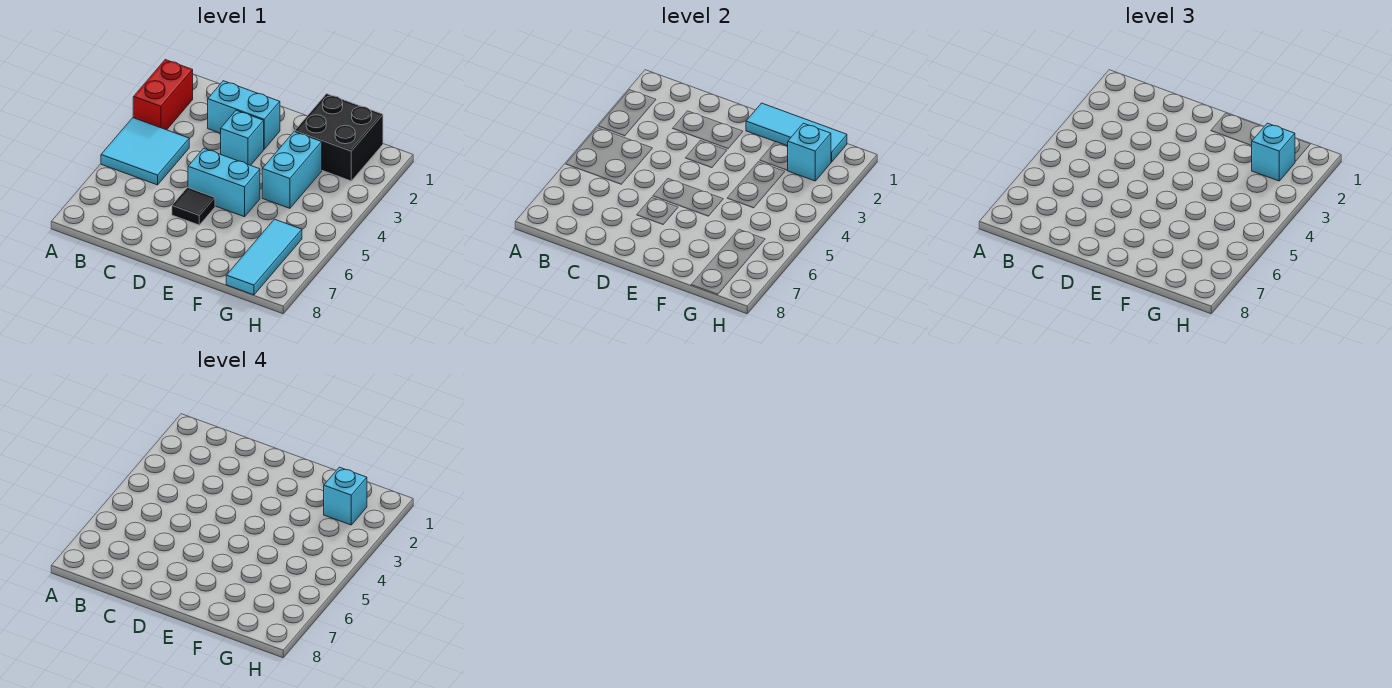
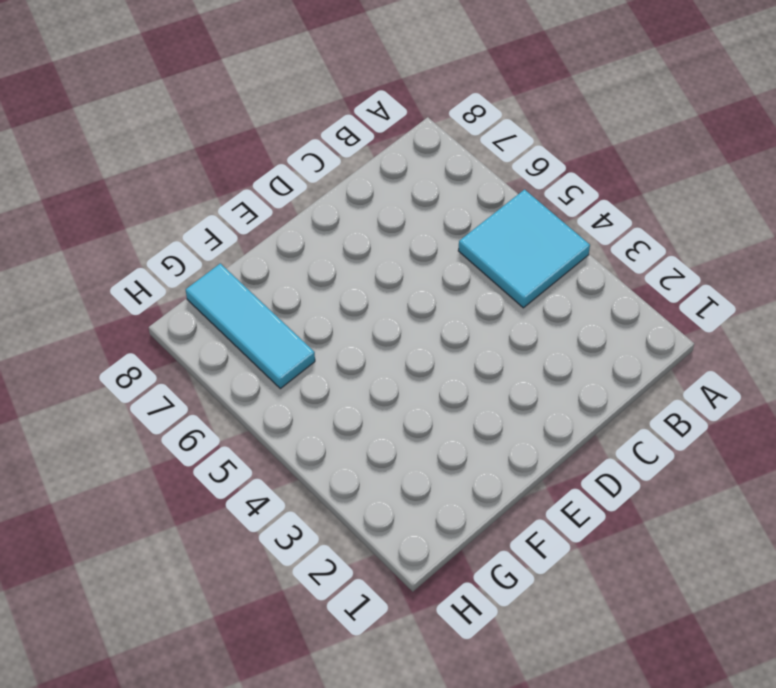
none -> red 1x2 brick [133,60,193,130]
none -> cyan 1x2 brick [208,81,280,149]
none -> cyan 1x1 brick [221,110,264,165]

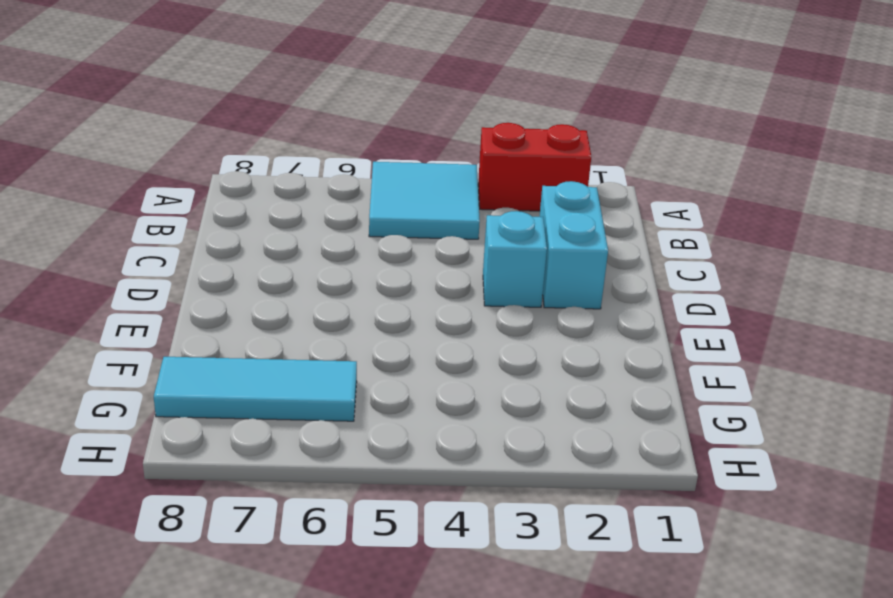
none -> cyan 1x2 brick [188,148,260,217]
none -> black 1x1 tile [172,187,215,225]
none -> black 2x2 brick [295,94,383,181]

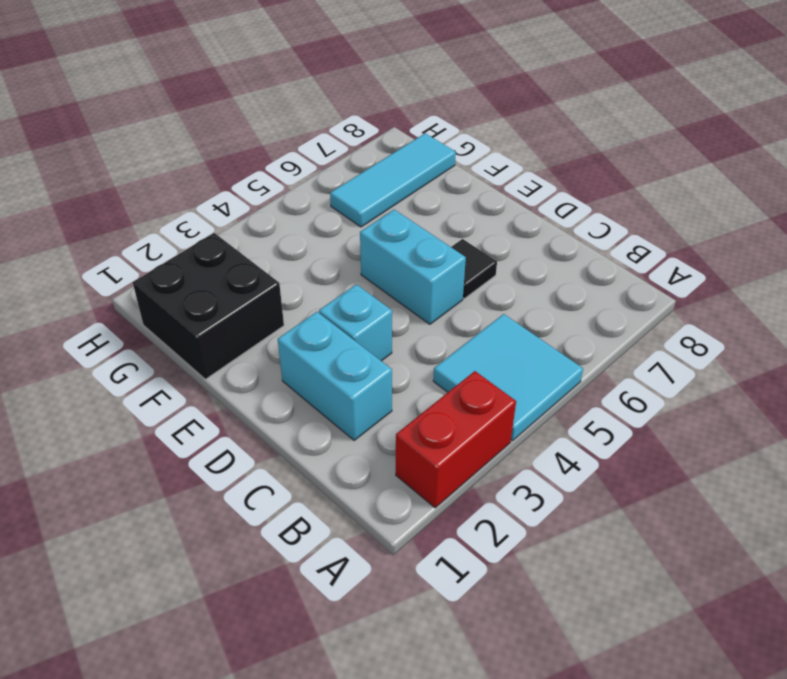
none -> cyan 1x2 brick [262,132,322,208]
none -> cyan 1x3 tile [746,103,847,162]
none -> cyan 1x1 brick [787,123,831,181]

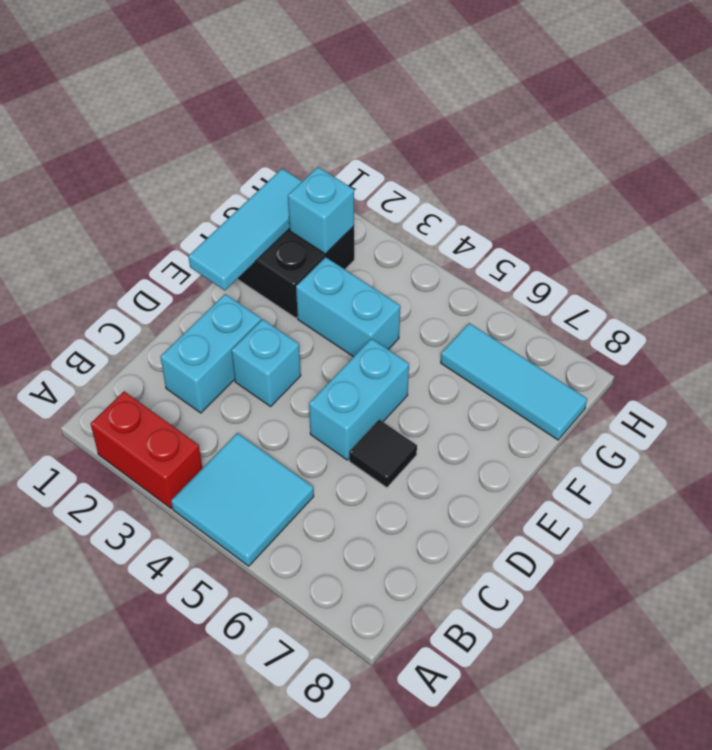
none -> cyan 1x1 brick [1251,123,1295,181]
none -> cyan 1x1 brick [324,467,367,525]

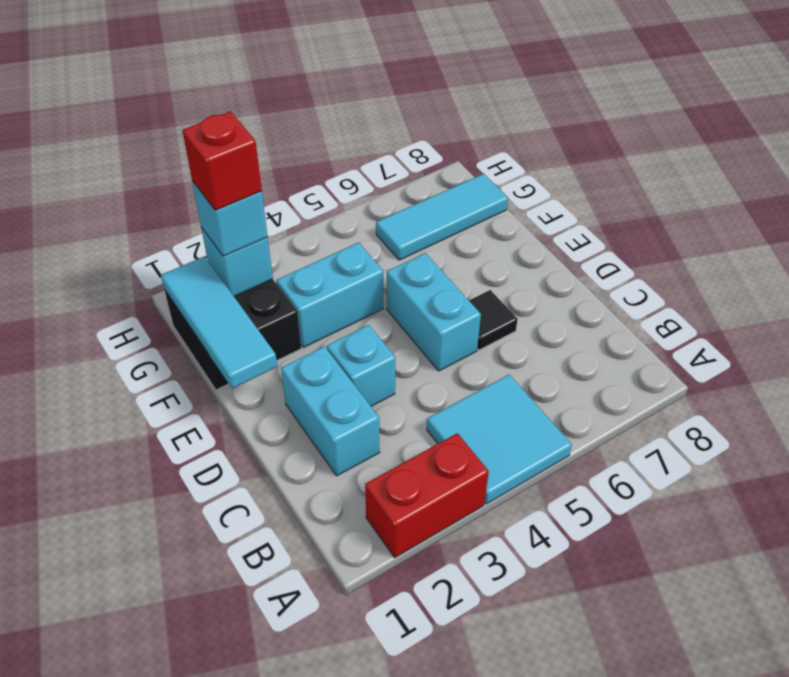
red 1x1 brick [182,111,262,210] -> cyan 1x1 brick [324,467,367,525]

